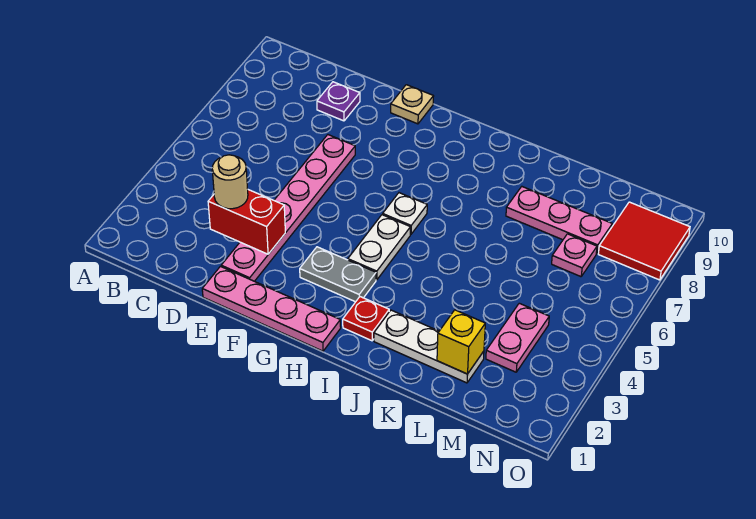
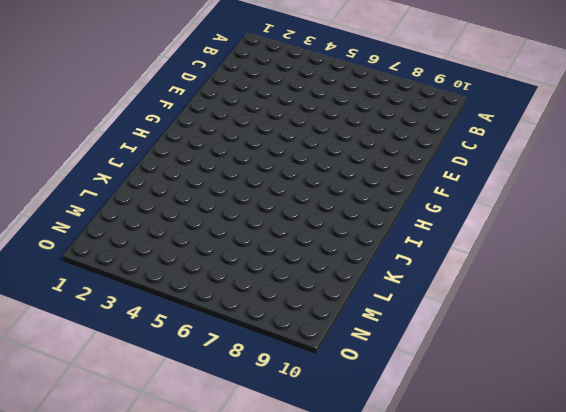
none -> purple 1x1 plate [317,82,360,121]
none -> pink 1x4 plate [202,266,341,351]
none -> pink 1x6 plate [221,135,355,281]

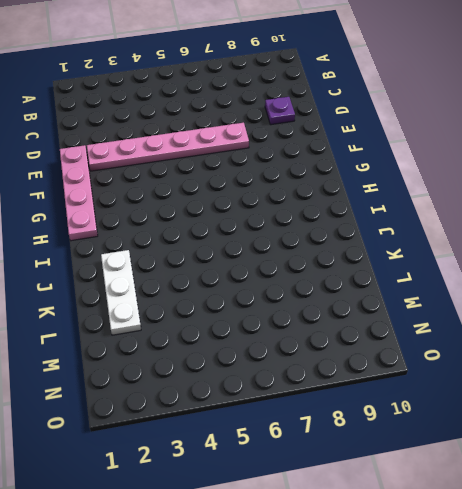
none -> tan 1x1 plate [391,85,434,124]
none -> grey 1x2 plate [300,247,376,302]
none -> white 1x2 plate [348,215,410,280]

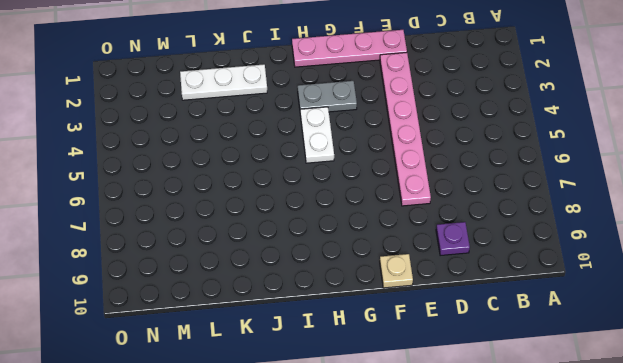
none -> white 1x1 plate [383,193,427,234]
none -> red 1x1 plate [343,297,389,341]
none -> pink 1x3 plate [506,187,612,254]

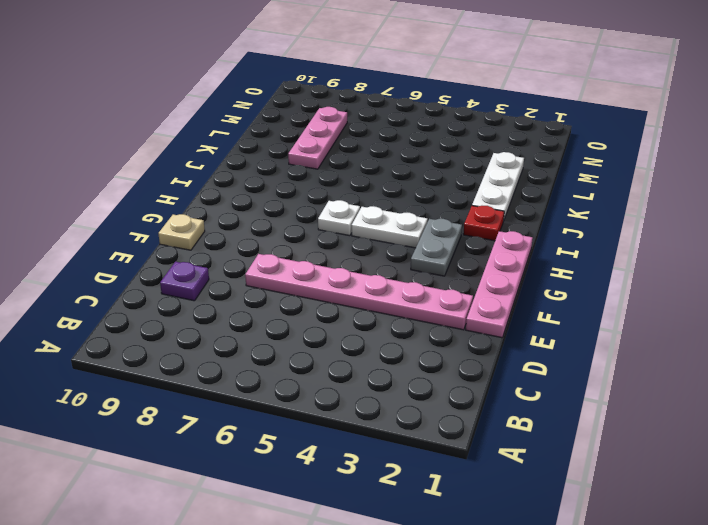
none -> pink 1x2 plate [486,303,549,372]
none -> pink 1x1 plate [552,234,597,277]
none -> red 2x2 tile [598,202,690,280]

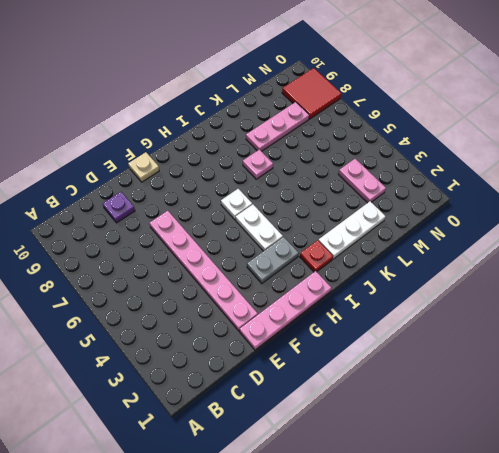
pink 1x1 plate [243,149,273,179] -> pink 1x1 plate moved to [552,234,597,277]
none -> red 1x2 brick [208,190,285,254]
none -> yellow 1x1 brick [437,310,485,374]
none -> tan 1x1 round brick [212,155,248,209]

